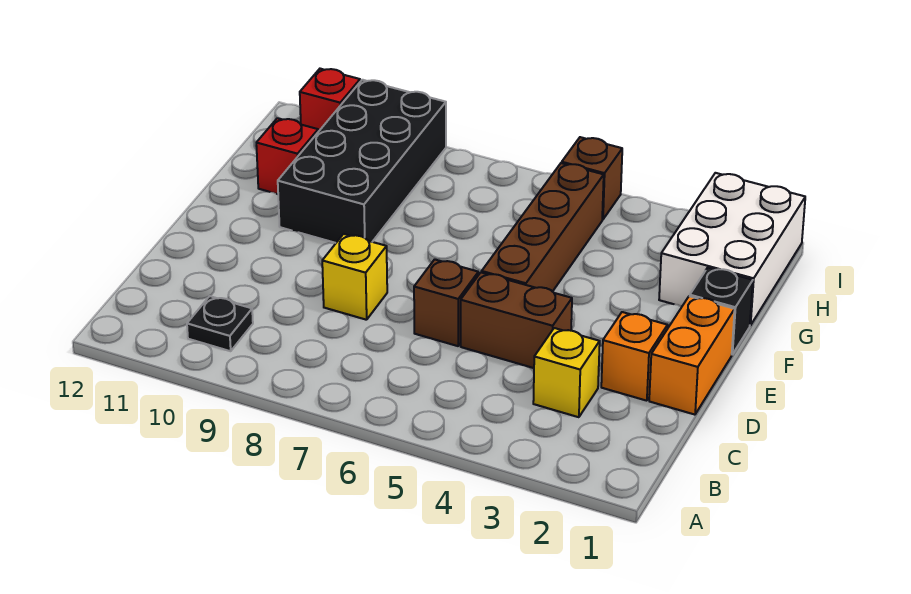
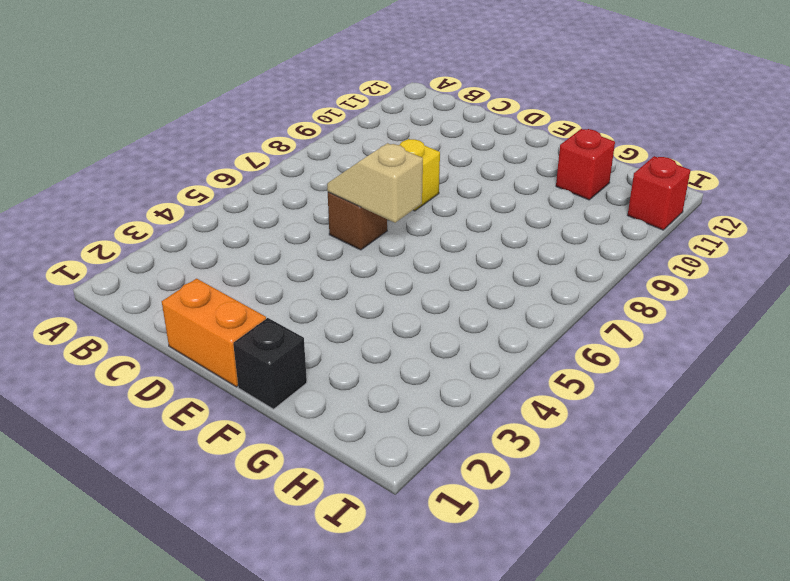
tan 1x2 slope [327,143,423,223] -> none
none -> black 1x1 plate [187,296,253,351]
none -> yellow 1x1 brick [533,328,600,417]
none -> orange 1x1 brick [601,312,668,401]

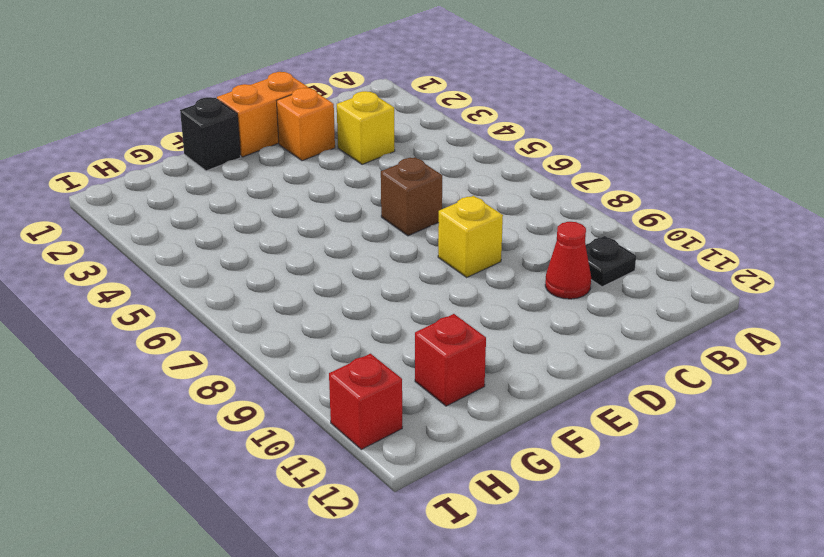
red 1x1 cone [545,222,591,299] -> none
none -> brown 1x2 brick [461,272,572,368]
none -> brown 1x4 brick [482,163,604,292]
none -> black 2x4 brick [278,80,446,243]

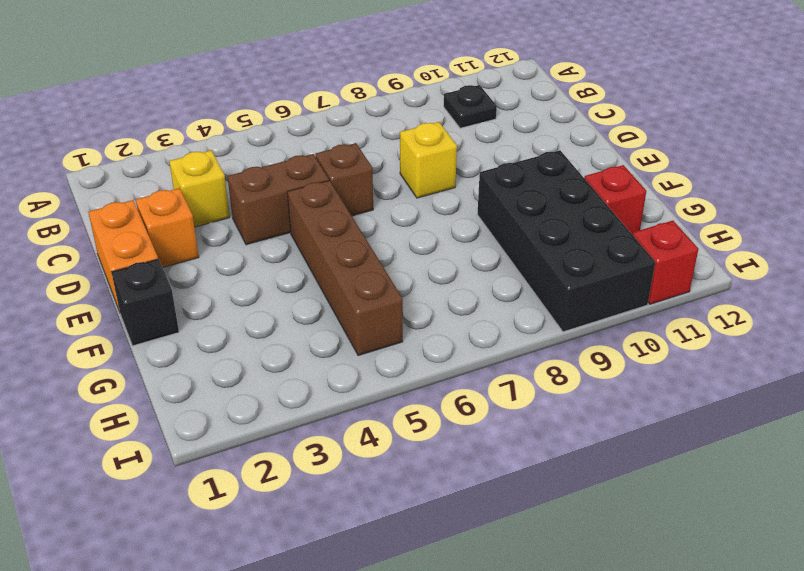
none -> white 2x3 brick [659,173,805,325]
none -> brown 1x1 brick [562,137,622,219]

